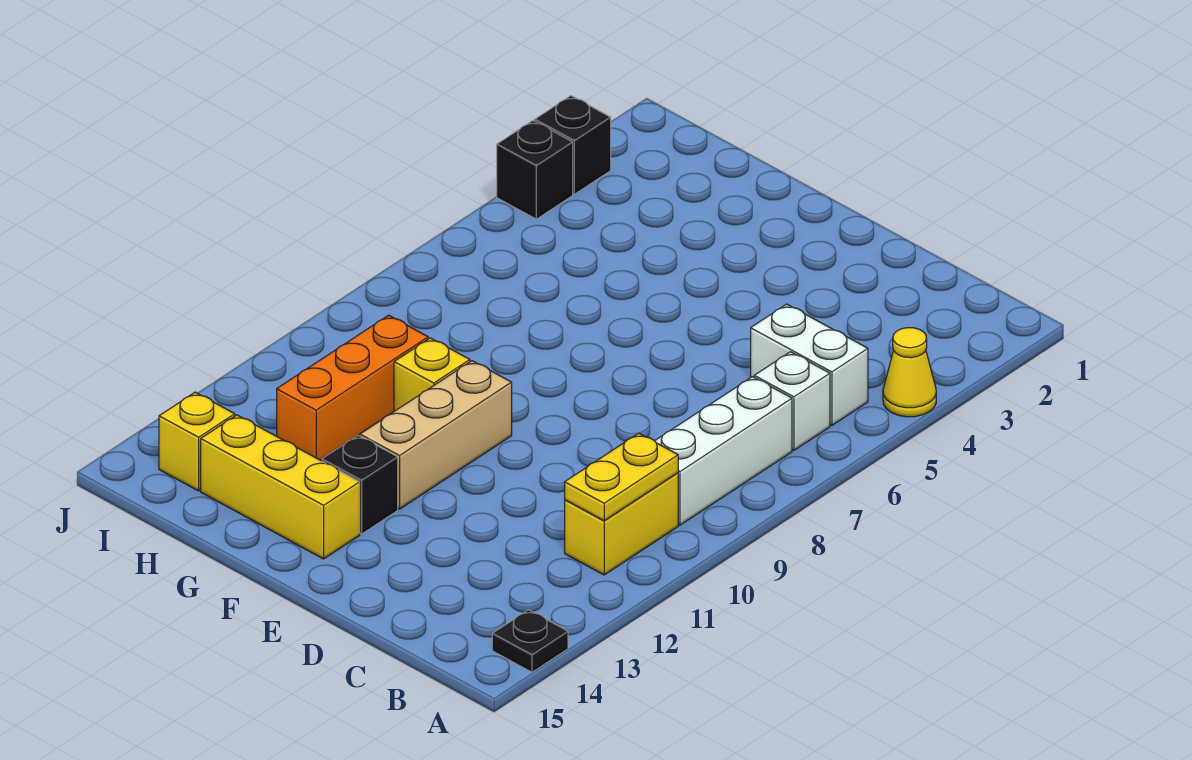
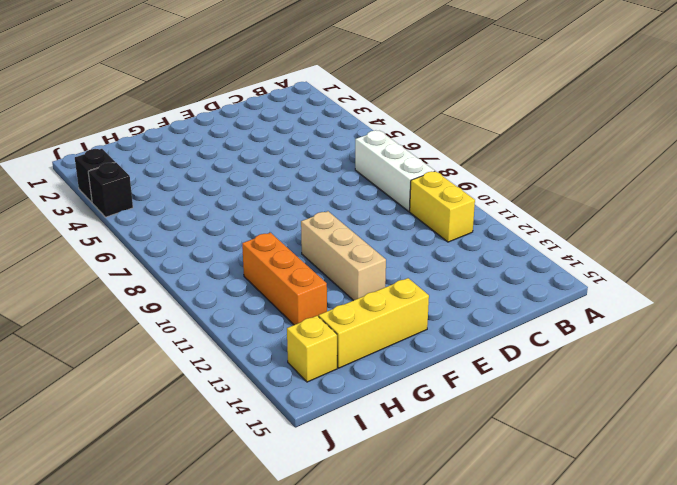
none -> yellow 1x1 cone [883,328,936,417]
none -> black 1x1 plate [492,610,568,672]
none -> white 1x2 brick [751,304,868,426]

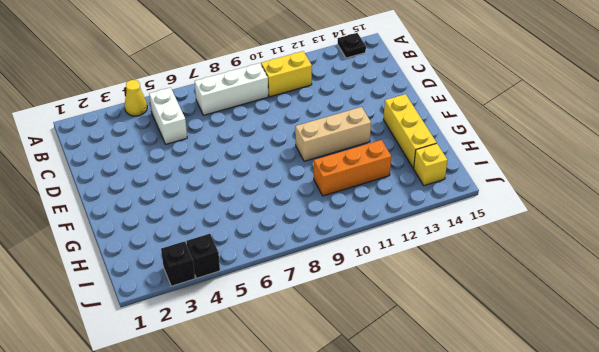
none -> white 1x1 brick [754,352,830,450]
none -> black 1x1 brick [322,435,398,534]
none -> yellow 1x1 brick [394,338,470,411]

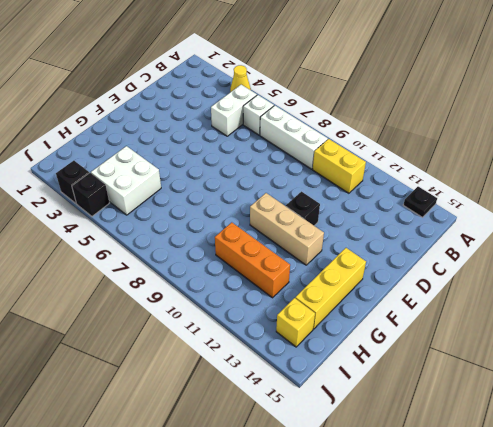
black 1x1 brick [286,192,320,226] -> black 1x1 brick moved to [322,435,398,534]
white 2x2 brick [91,146,161,215] -> none
none -> yellow 1x1 brick [394,338,470,411]
none -> yellow 1x2 plate [565,433,678,521]

